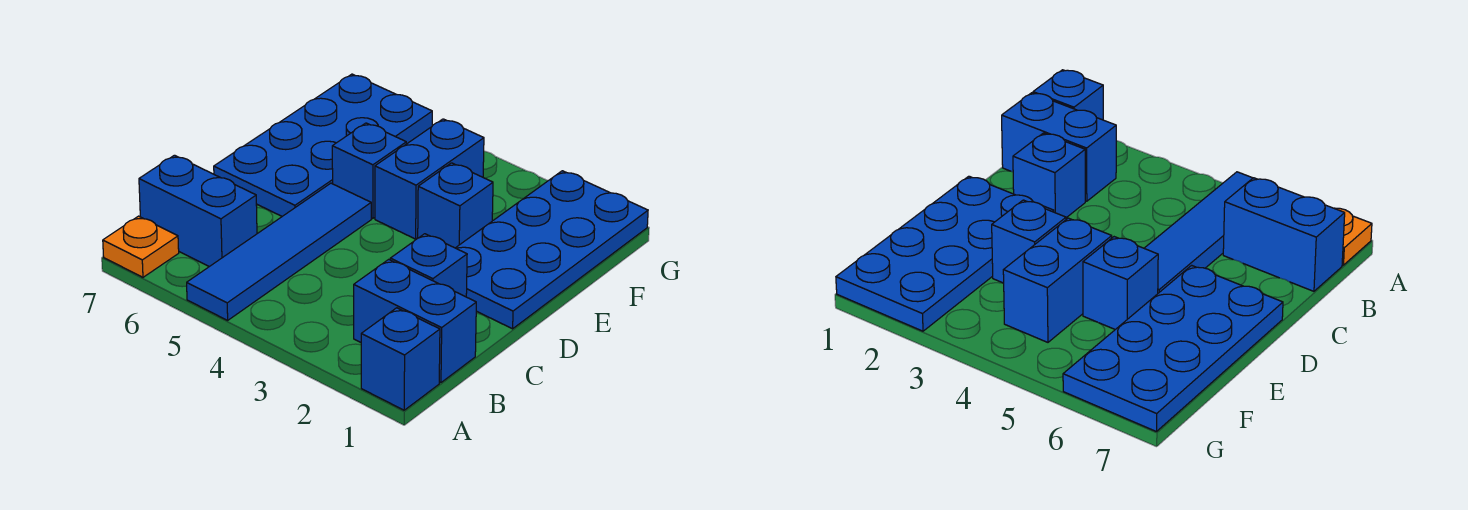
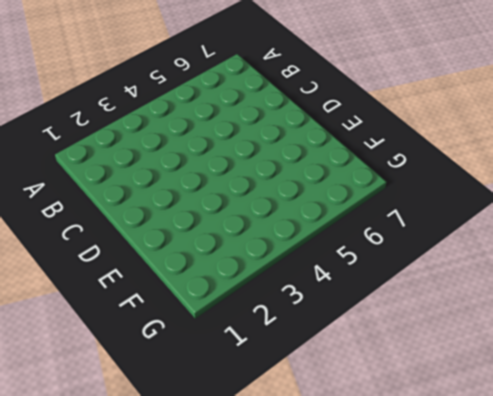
none -> blue 1x1 brick [361,308,440,410]
none -> blue 1x4 tile [187,183,371,320]

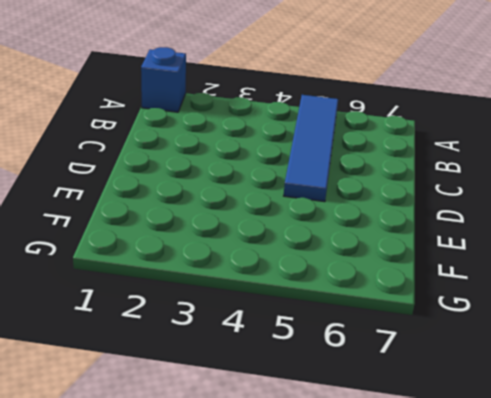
none -> orange 1x1 plate [103,216,179,277]
none -> blue 1x2 brick [354,259,476,383]

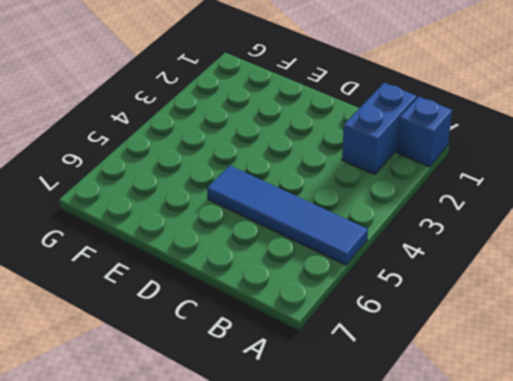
none -> orange 1x1 plate [103,216,179,277]
none -> blue 1x2 brick [139,155,257,267]

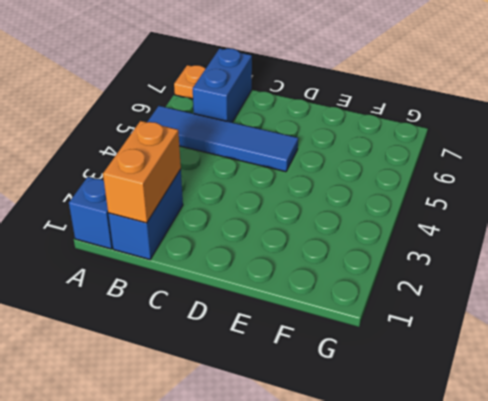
orange 1x2 brick [103,121,181,223] -> none
none -> blue 1x1 brick [390,234,467,297]
none -> blue 2x4 plate [456,171,648,329]

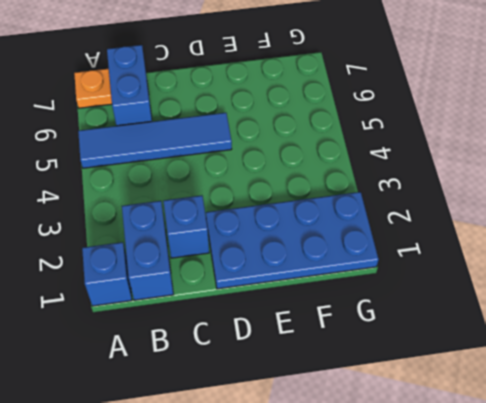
none -> blue 2x4 plate [214,74,432,216]
none -> blue 1x1 brick [418,163,493,248]

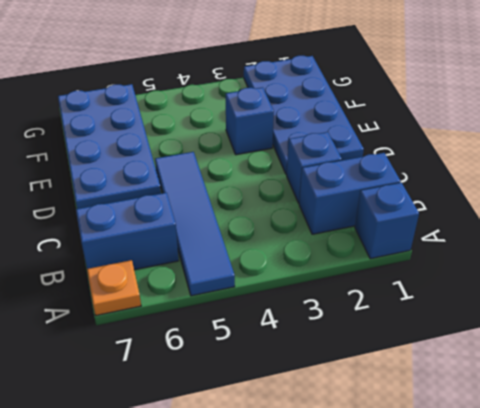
none -> blue 1x2 brick [375,119,484,239]
none -> blue 1x1 brick [332,123,406,219]

